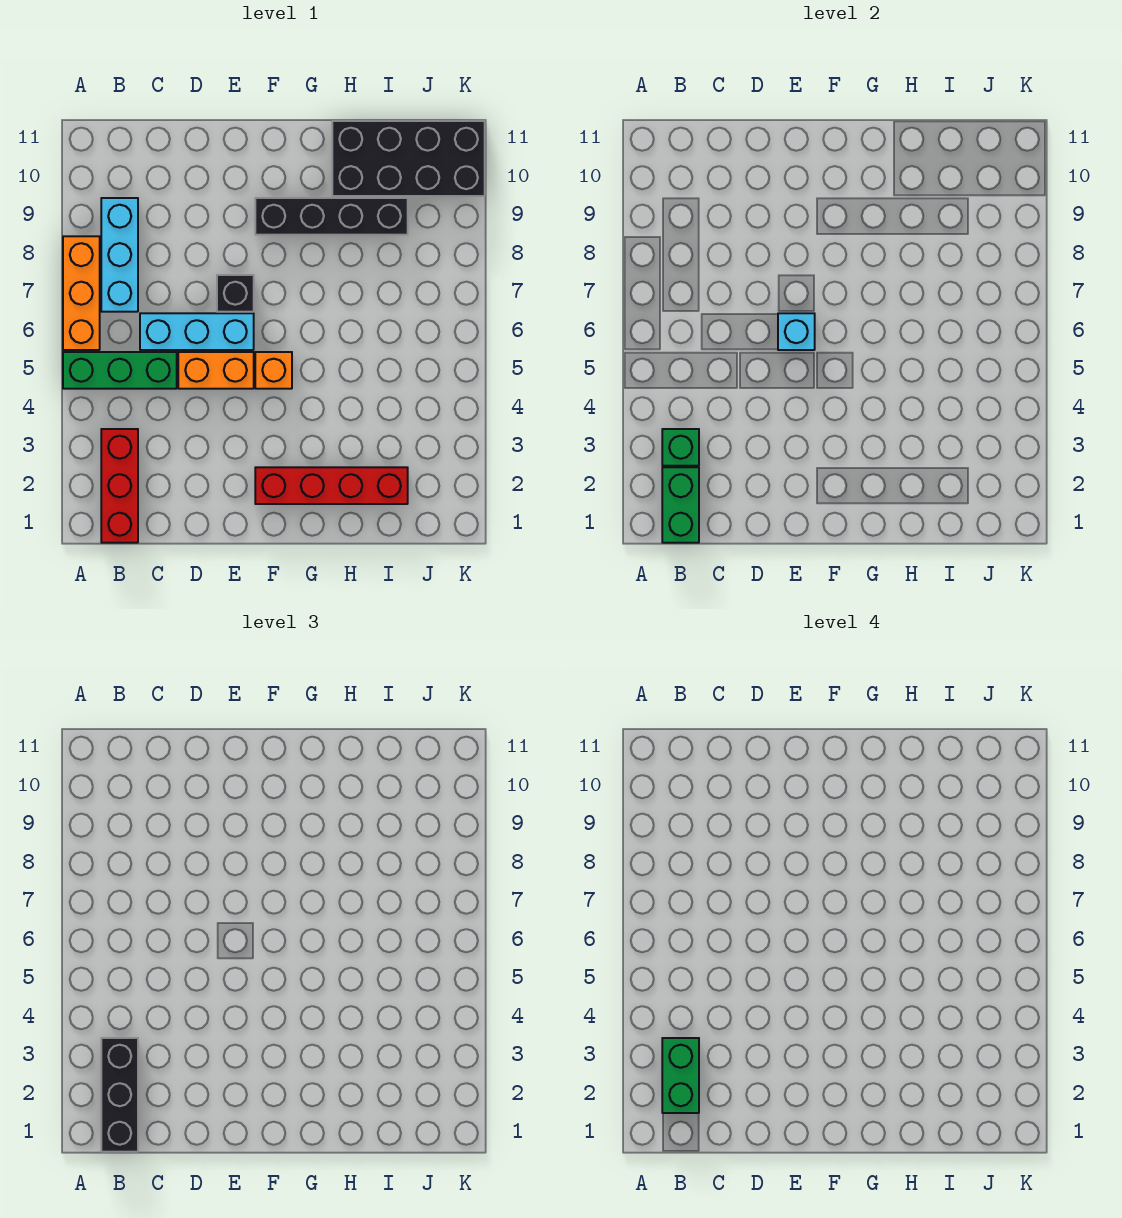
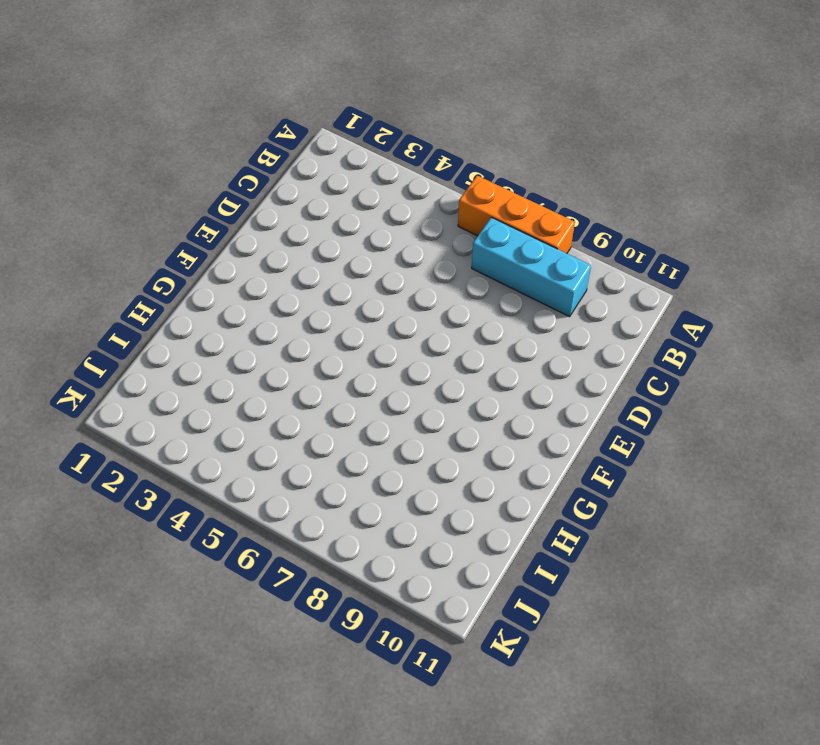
none -> green 1x3 brick [63,352,177,389]
none -> red 1x3 brick [101,429,138,543]
none -> cyan 1x3 brick [140,313,254,350]

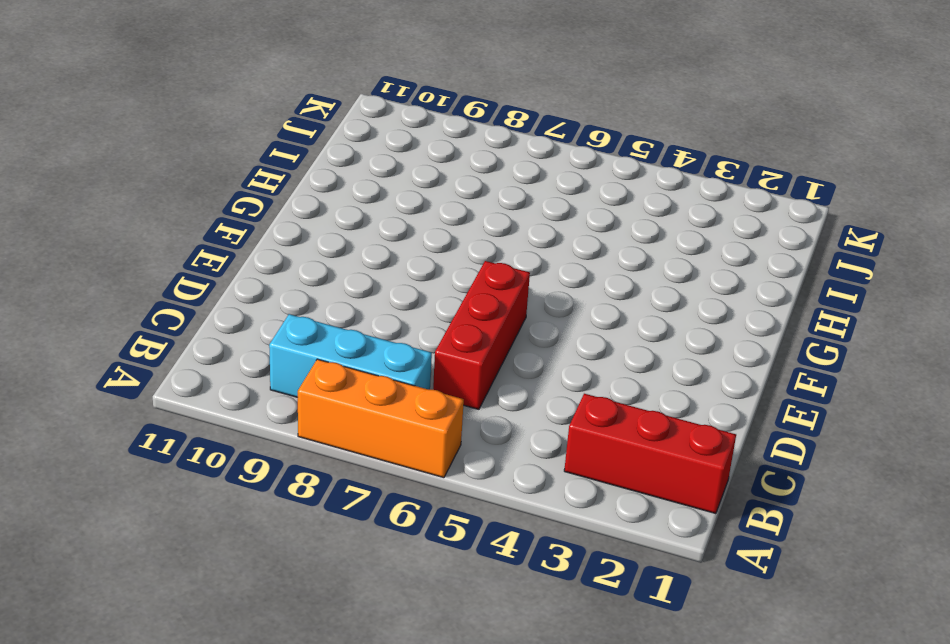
red 1x3 brick [433,261,530,409] -> cyan 1x3 brick [140,313,254,350]
none -> green 1x3 brick [63,352,177,389]
none -> orange 1x2 brick [178,352,254,389]
none -> black 1x1 brick [217,275,254,312]

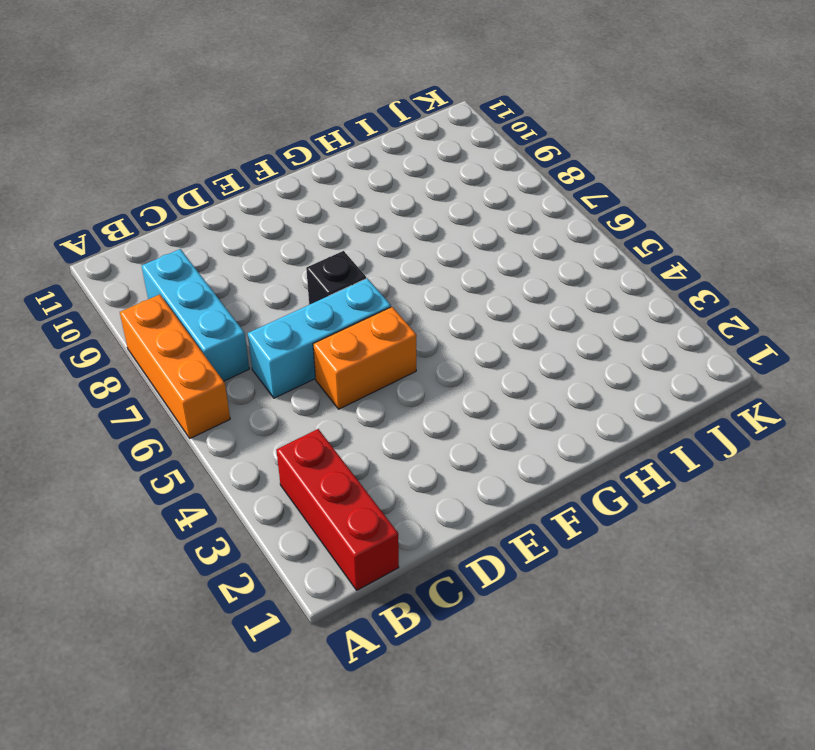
none -> green 1x3 brick [63,352,177,389]
none -> red 1x4 brick [255,467,408,504]
none -> orange 1x1 brick [255,352,292,389]

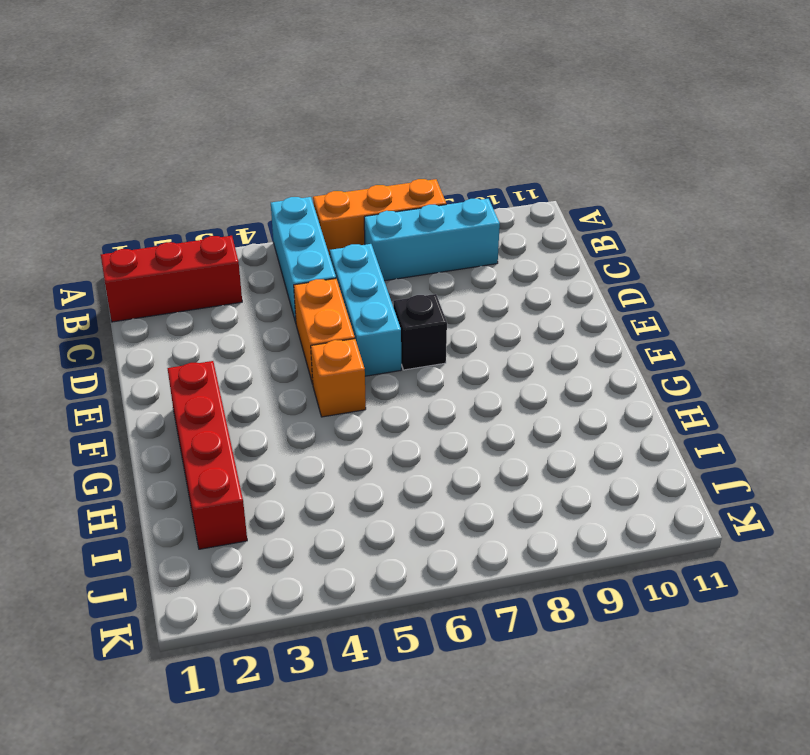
cyan 1x3 brick [271,197,336,322] -> green 1x3 brick [63,352,177,389]
none -> black 1x4 brick [255,198,408,235]
none -> black 2x4 brick [332,121,485,196]
none -> green 1x2 brick [662,467,699,543]

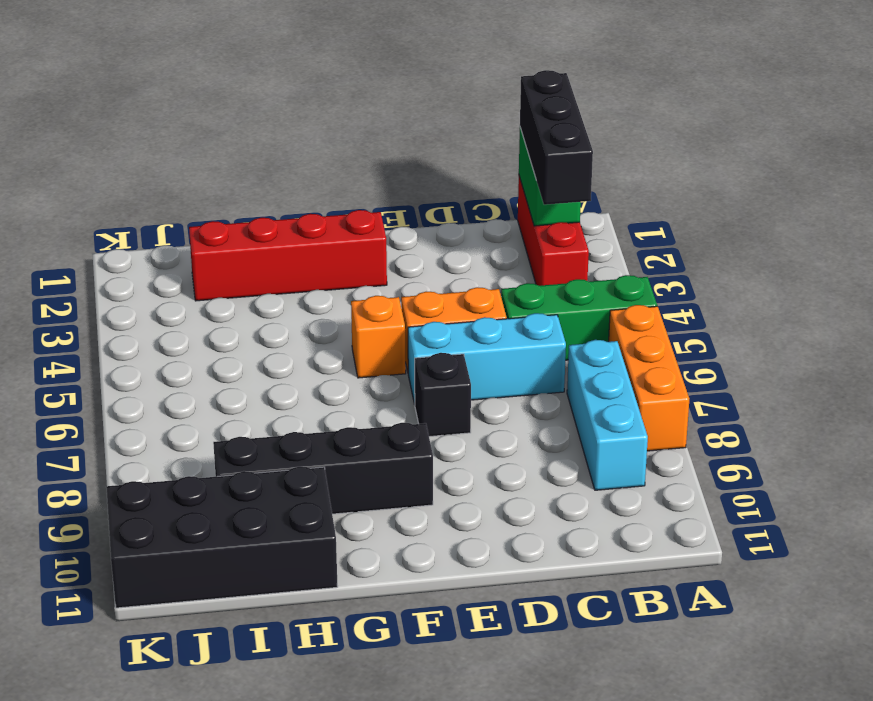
none -> green 1x1 brick [662,429,699,466]
none -> cyan 1x1 brick [778,313,815,350]
none -> green 1x2 brick [662,1038,699,1113]

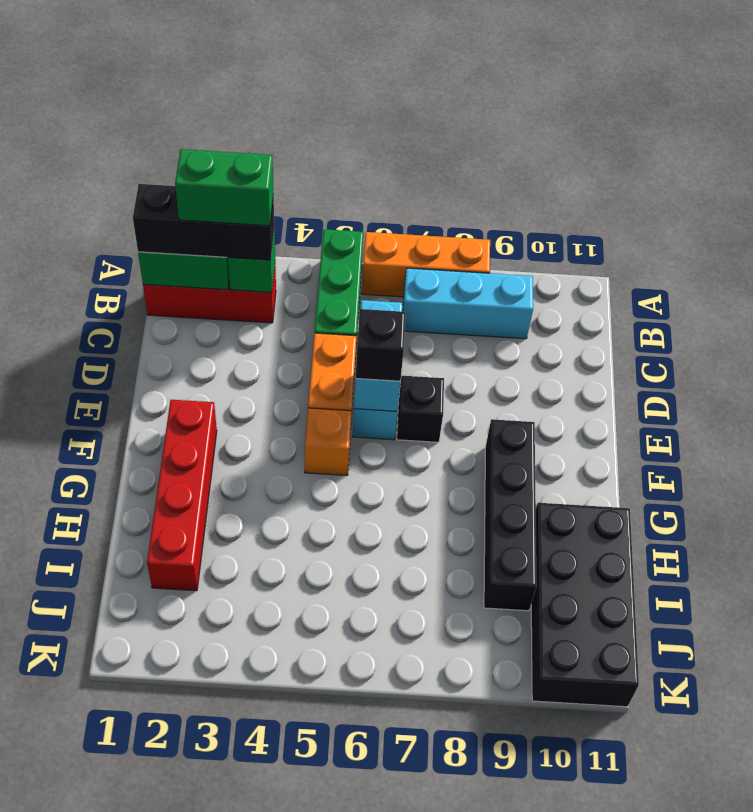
black 1x1 brick [356,309,405,381] -> none

